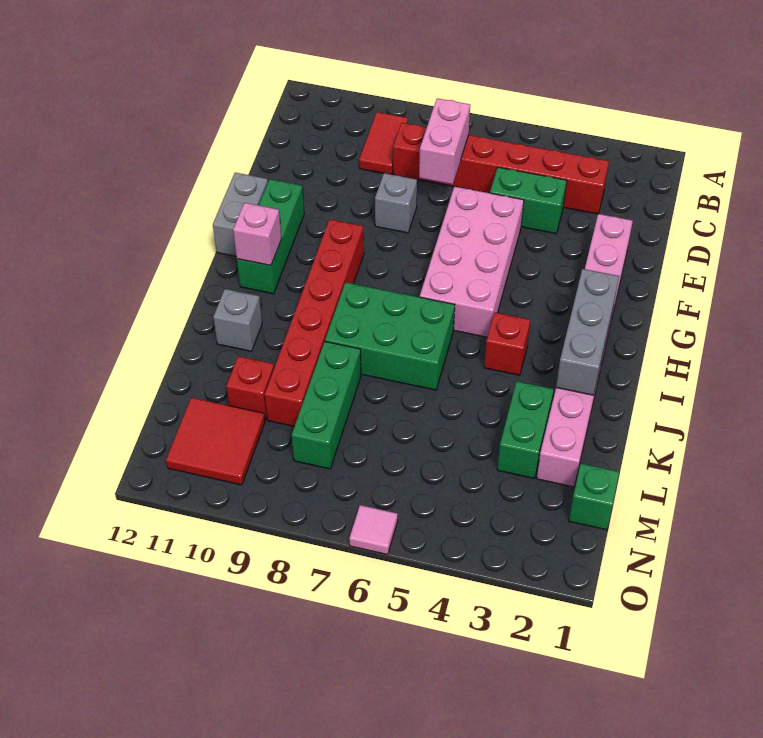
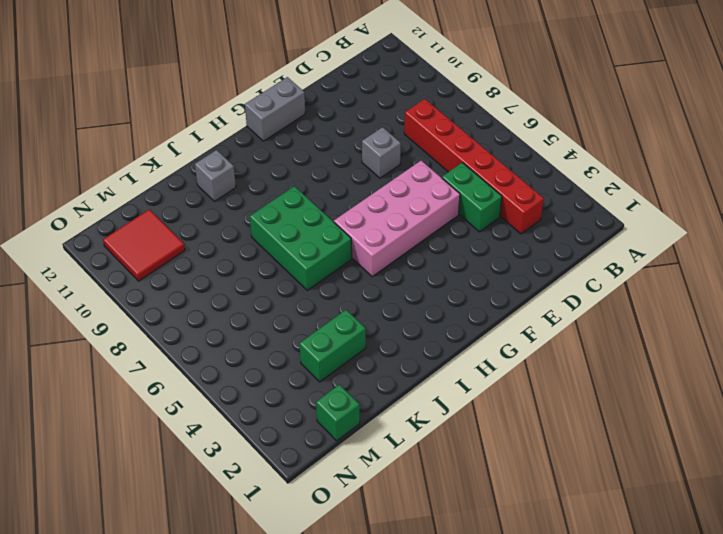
none -> red 1x2 tile [359,112,408,174]
none -> pink 1x8 brick [537,214,633,487]
none -> green 1x3 brick [237,179,304,294]

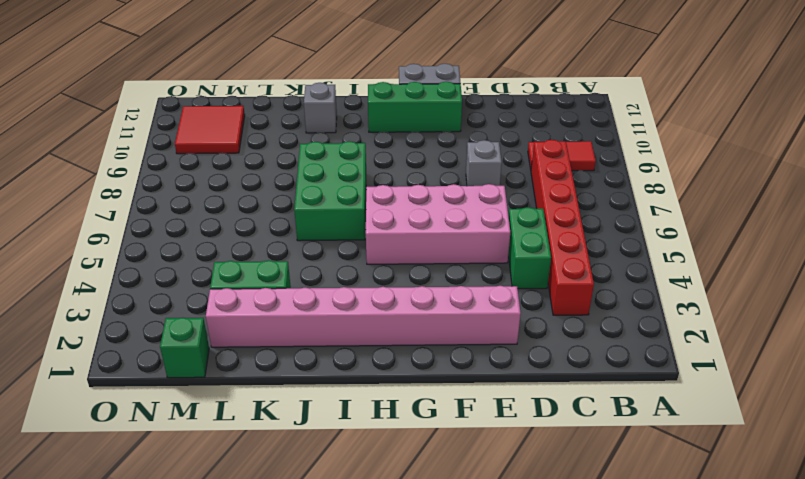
none -> red 1x6 brick [265,219,364,426]
none -> red 1x1 brick [484,313,530,375]
none -> green 1x3 brick [292,342,361,469]

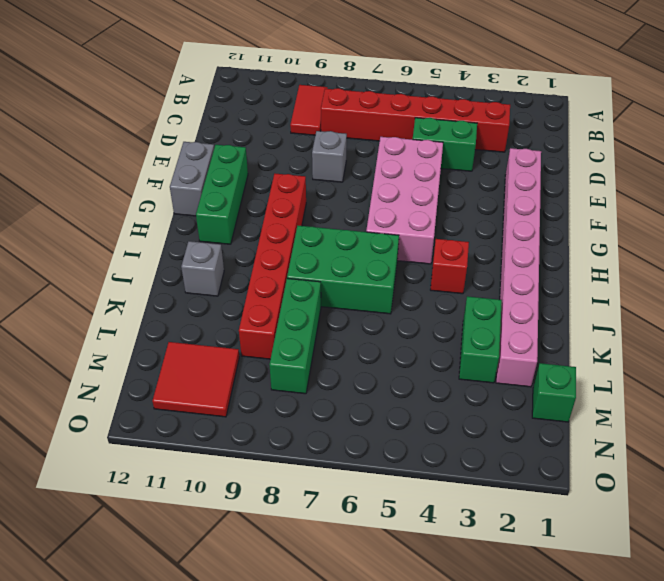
none -> red 1x1 brick [226,356,274,420]
none -> pink 1x1 tile [349,505,398,555]
none -> pink 1x2 brick [419,98,470,185]

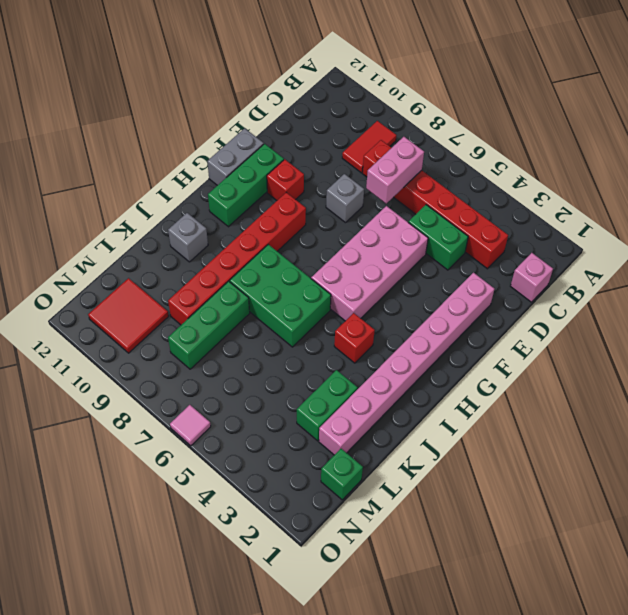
pink 1x1 brick [511,253,553,302] -> pink 1x1 brick moved to [233,203,281,266]
red 1x1 brick [267,159,304,200] -> red 1x1 brick moved to [226,356,274,420]
none -> grey 1x3 brick [556,269,619,395]

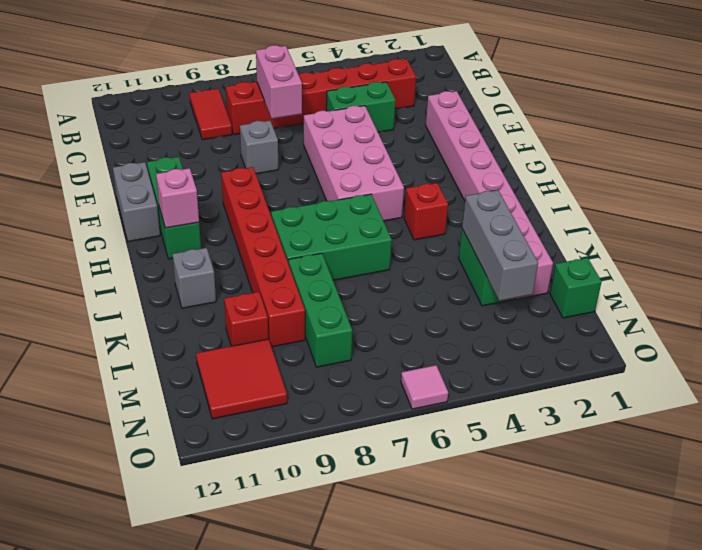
grey 1x3 brick [462,190,538,301] -> grey 1x3 brick moved to [556,269,619,395]

